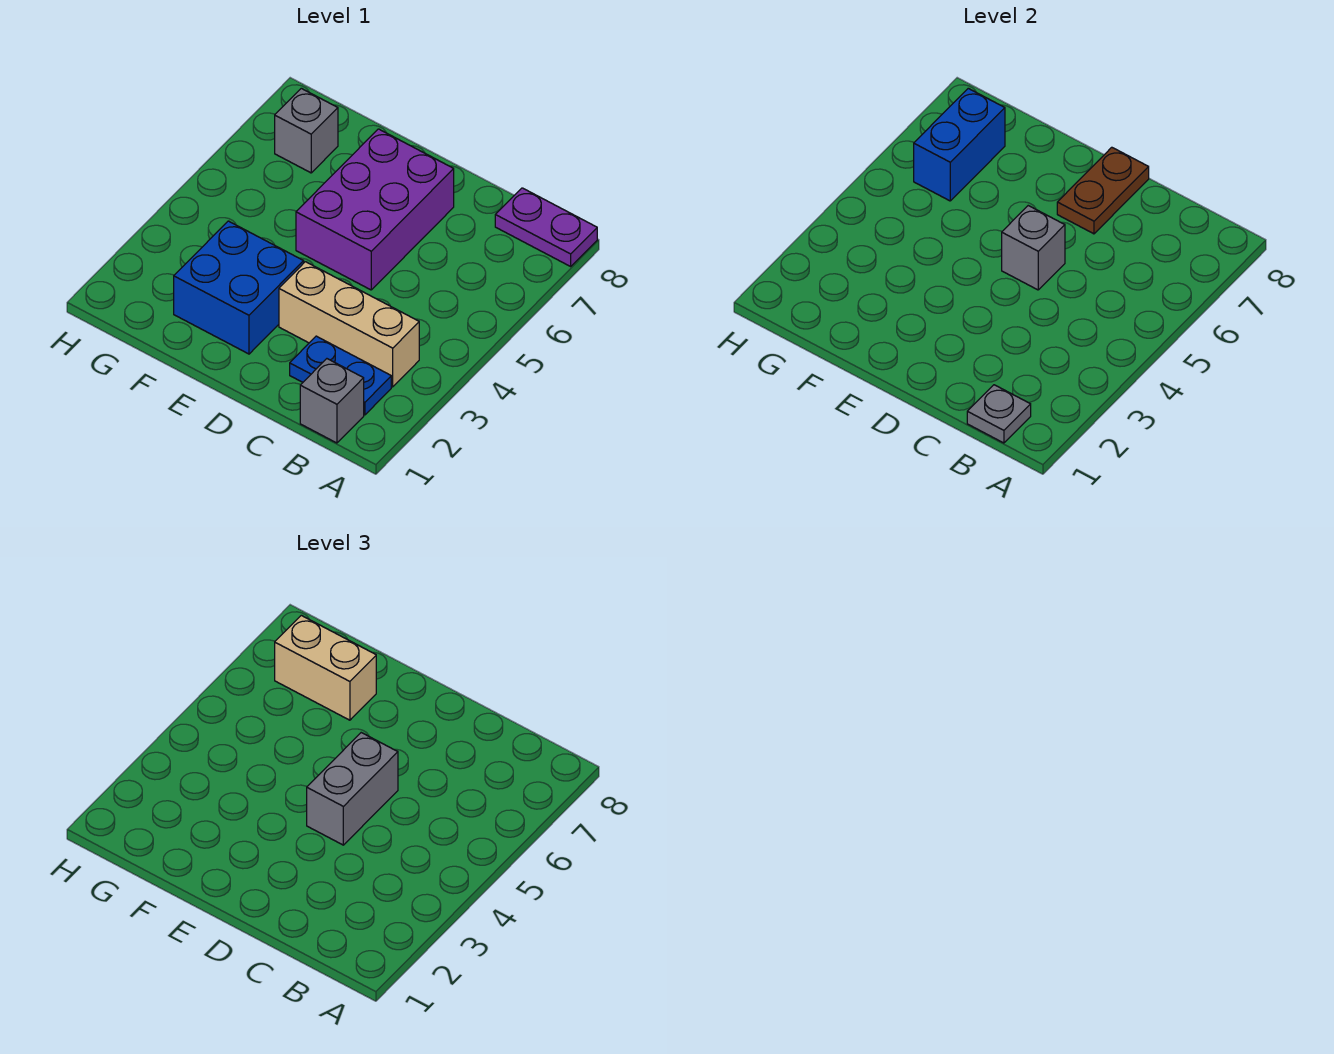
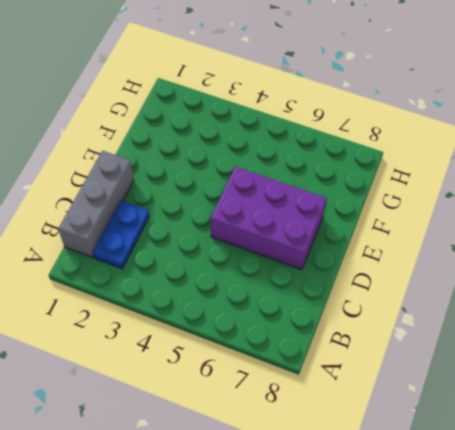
grey 1x3 brick [58,151,134,257] -> grey 1x1 brick [300,359,364,443]
none -> purple 1x2 plate [495,188,597,266]
none -> tan 1x3 brick [279,262,419,387]
none -> blue 2x2 brick [174,221,304,354]

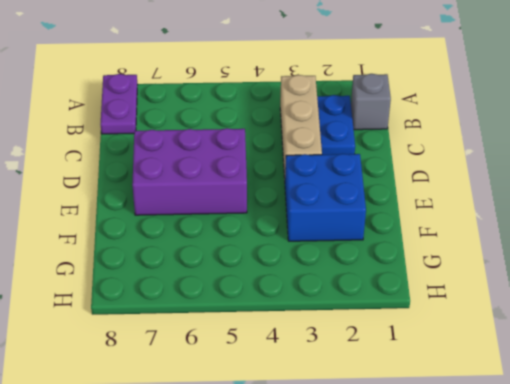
none -> grey 1x1 brick [275,88,338,173]
none -> grey 1x1 plate [967,385,1031,443]
none -> grey 1x1 brick [1002,206,1065,290]

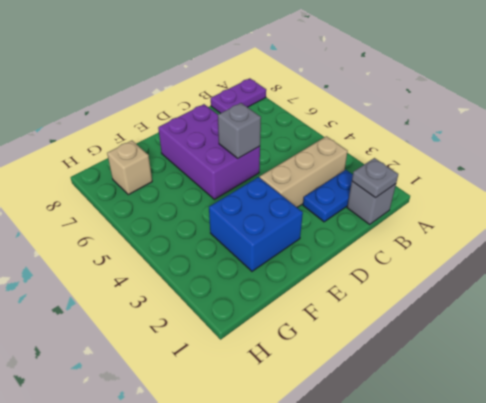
tan 1x1 brick [107,141,152,195] -> grey 1x1 brick [275,88,338,173]
none -> brown 1x2 plate [1057,147,1149,234]
none -> blue 1x2 brick [914,88,1005,201]
none -> grey 1x2 brick [307,733,398,845]

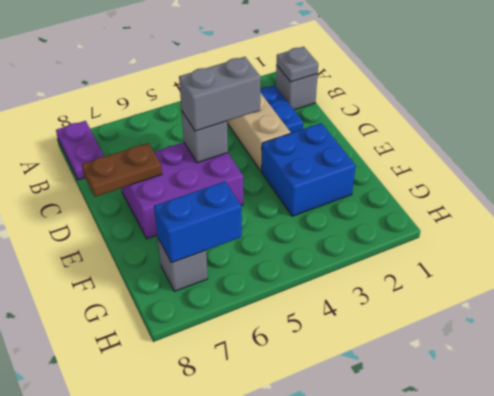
none -> tan 1x2 brick [275,615,376,720]

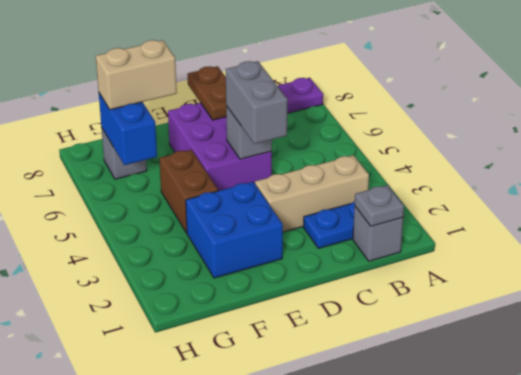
brown 1x2 brick [159,150,218,233] -> none

